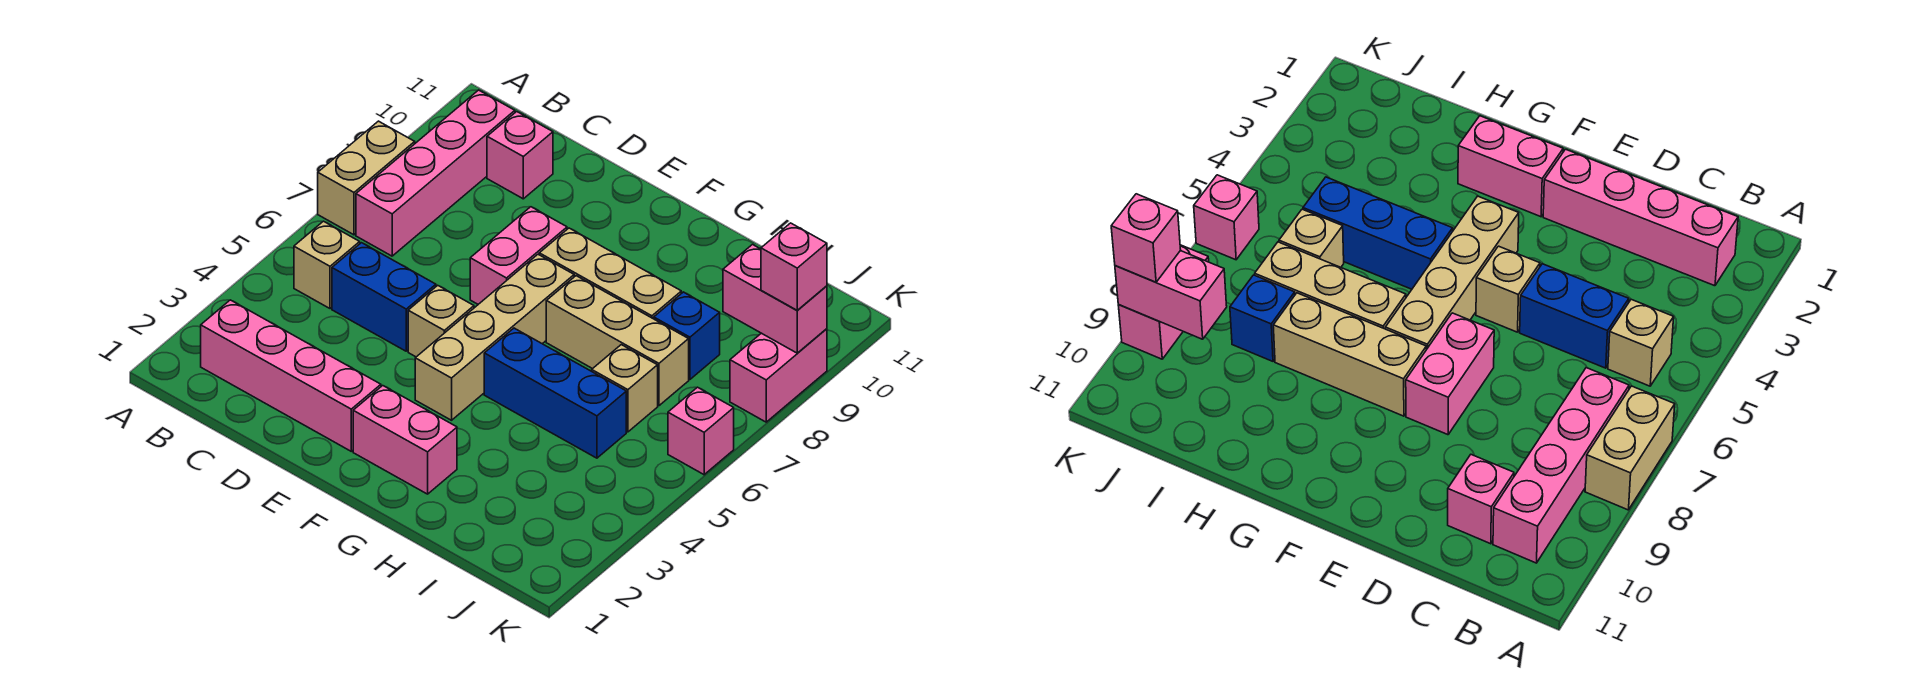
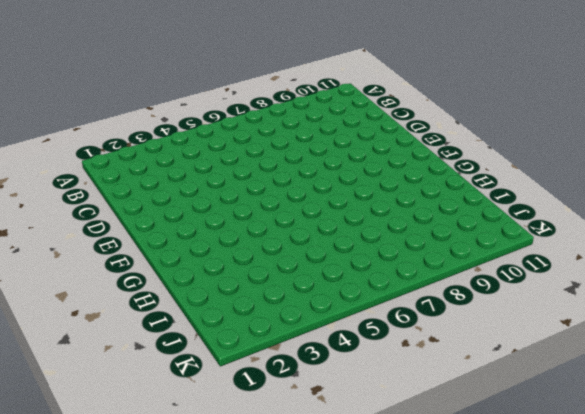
none -> tan 1x2 brick [318,121,415,235]
none -> pink 1x4 brick [201,300,381,451]
none -> tan 1x1 brick [294,221,360,309]

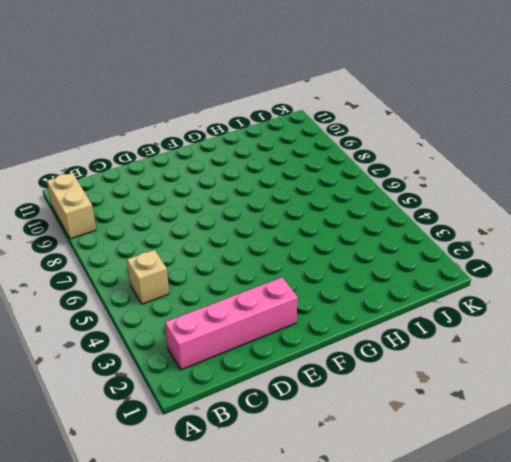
tan 1x2 brick [47,173,96,239] -> tan 1x2 brick moved to [318,121,415,235]
none -> pink 1x4 brick [356,90,515,256]
none -> blue 1x2 brick [332,243,436,351]
none -> pink 1x1 brick [487,112,553,199]

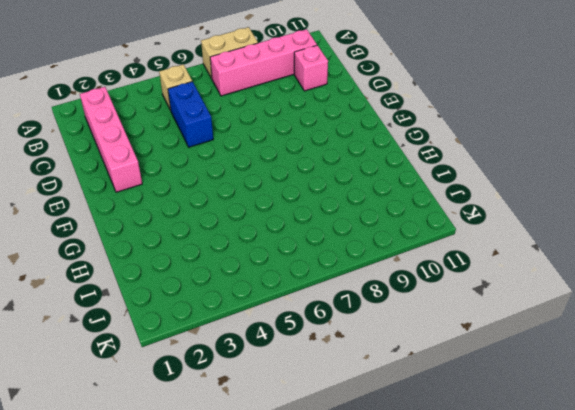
none -> tan 1x1 brick [408,285,474,357]
none -> pink 1x2 brick [470,207,567,304]
none -> pink 1x2 brick [353,386,457,494]

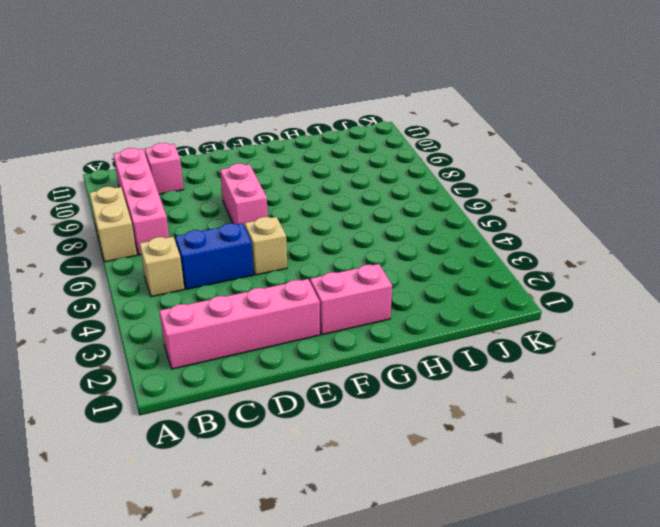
none -> tan 1x4 brick [415,254,574,420]
none -> tan 1x3 brick [539,228,681,319]
none -> blue 1x3 brick [484,328,626,458]

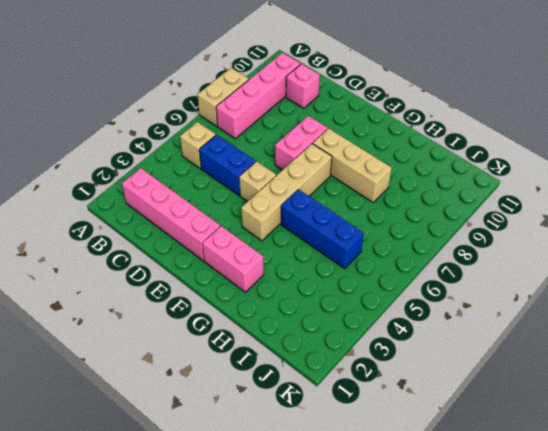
none -> tan 1x3 brick [546,276,689,406]
none -> tan 1x1 brick [592,345,658,432]
none -> blue 1x1 brick [654,292,720,379]

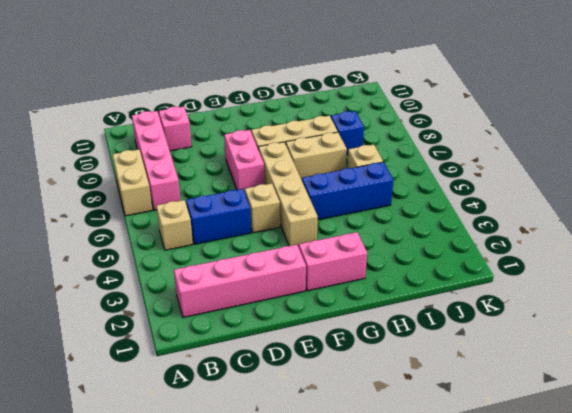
tan 1x2 brick [286,132,347,180] -> tan 1x3 brick [546,276,689,406]
none -> pink 1x1 brick [668,387,734,475]
none -> pink 1x2 brick [730,329,827,422]
none -> pink 1x2 brick [723,245,827,353]

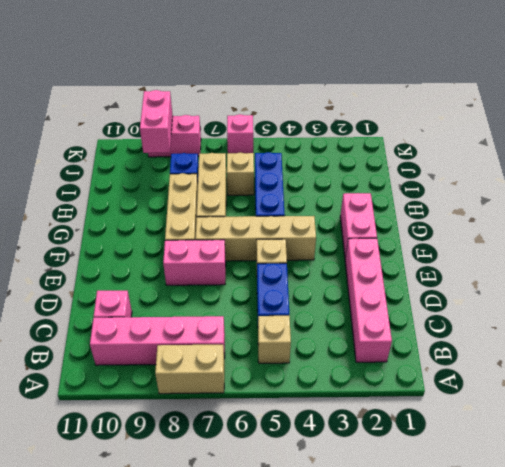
none -> pink 1x1 brick [761,223,827,310]

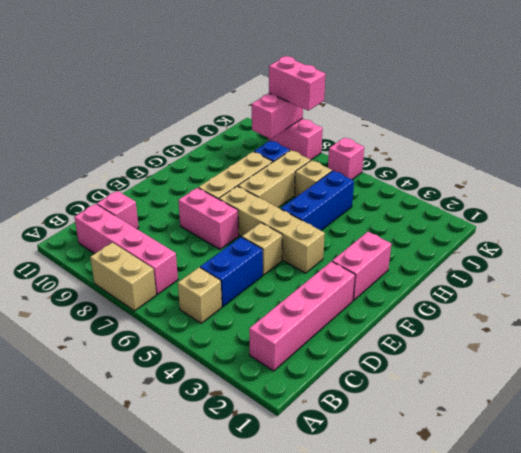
pink 1x2 brick [269,56,325,111] -> pink 1x1 brick [761,223,827,310]

